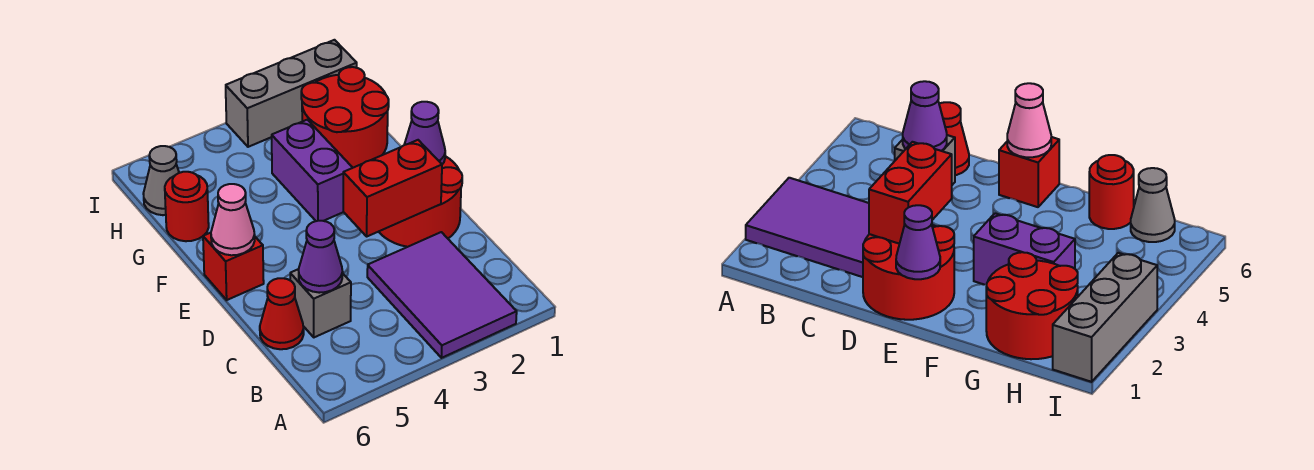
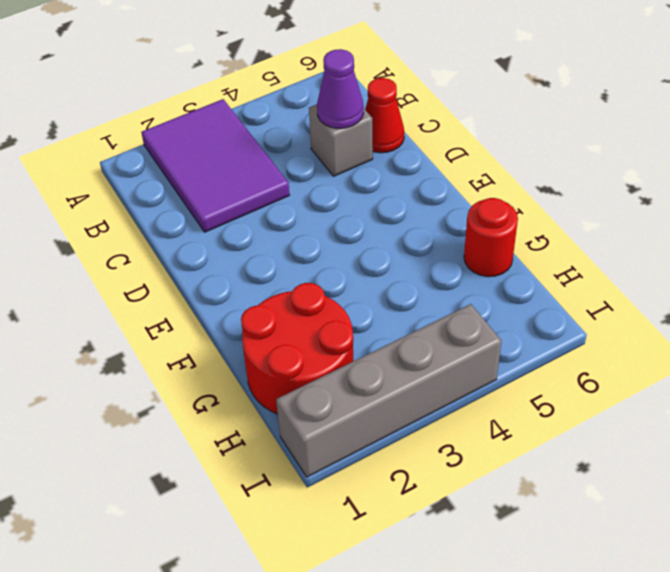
grey 1x4 brick [276,304,501,477] -> grey 1x3 brick [226,40,357,147]
none -> red 2x2 round brick [379,156,462,247]
none -> red 1x1 brick [203,233,264,300]
none -> purple 1x2 brick [272,120,353,221]

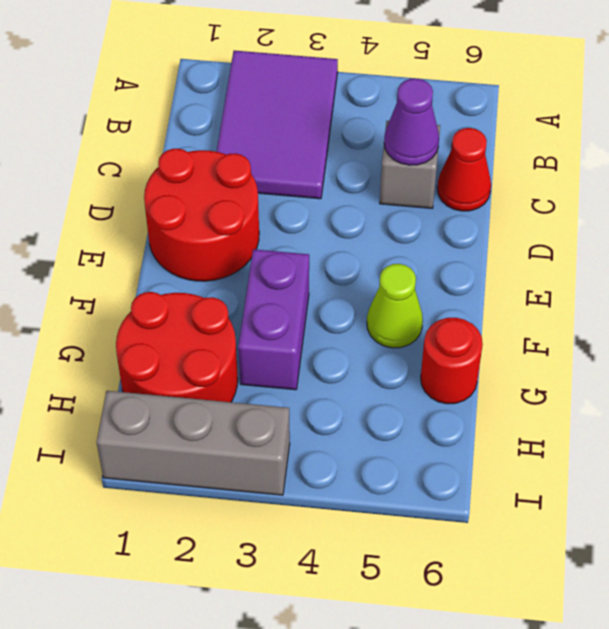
lime 1x1 cone [367,264,423,348] -> none
none -> red 1x1 brick [203,233,264,300]
none -> grey 1x1 cone [143,146,179,215]
none -> red 1x2 brick [343,140,442,236]

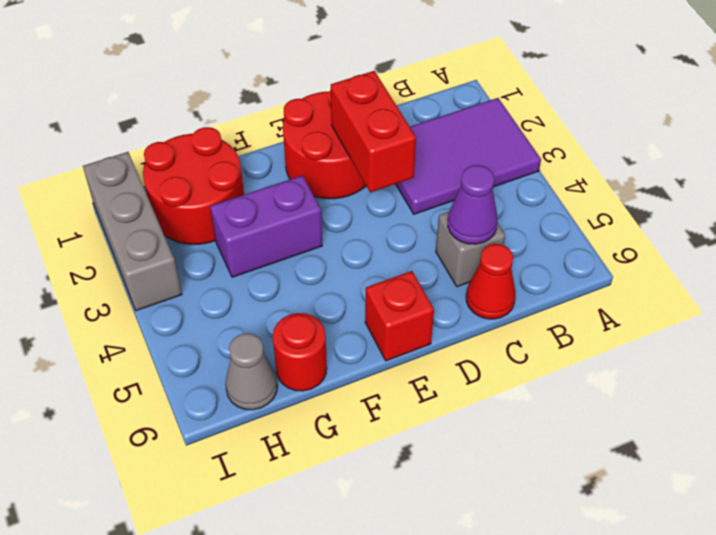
none -> purple 1x1 cone [404,102,445,164]
none -> pink 1x1 cone [211,184,255,255]

